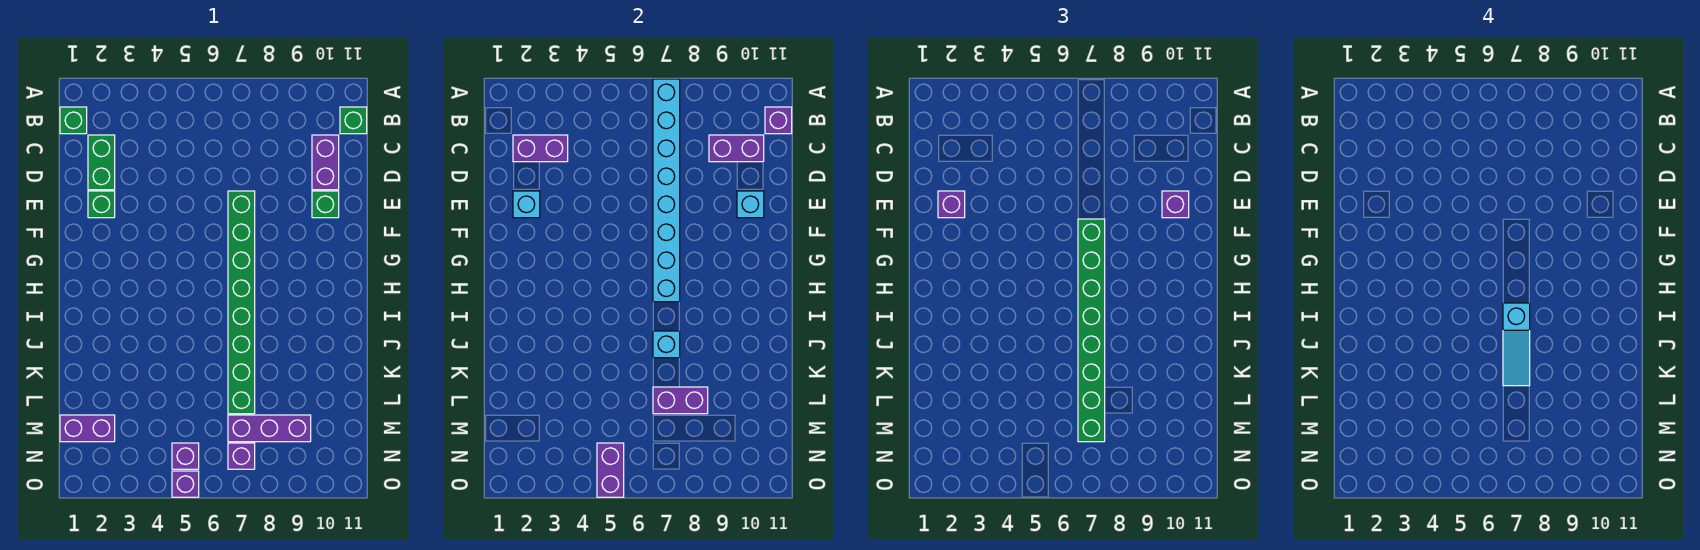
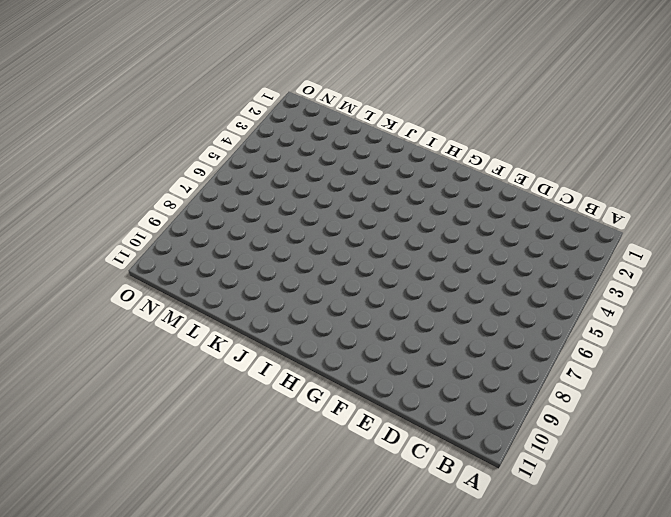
none -> green 1x1 brick [60,107,87,134]
none -> green 1x1 brick [340,107,367,134]
none -> green 1x2 brick [88,135,115,190]

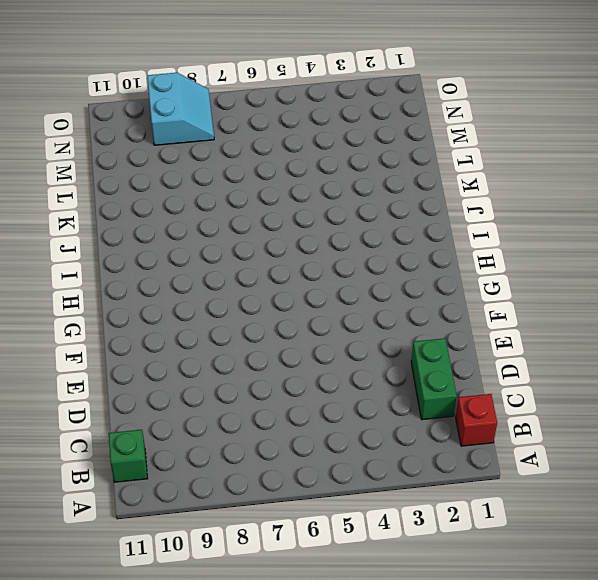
red 1x1 brick [456,394,497,446] -> green 1x1 brick [60,107,87,134]
cyan 2x2 slope [147,73,214,145] -> none
none -> purple 1x2 brick [312,135,339,190]
none -> green 1x1 brick [88,191,115,218]
none -> green 1x8 brick [228,191,255,414]

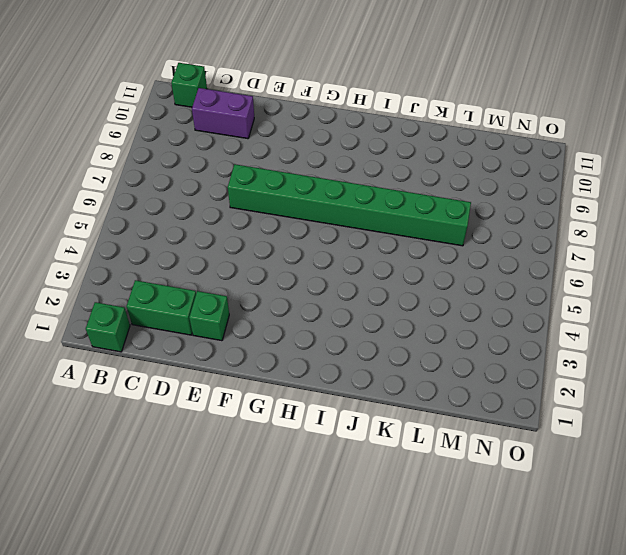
none -> green 1x1 brick [312,191,339,218]
none -> purple 1x2 brick [60,415,115,442]
none -> purple 1x3 brick [228,415,311,442]

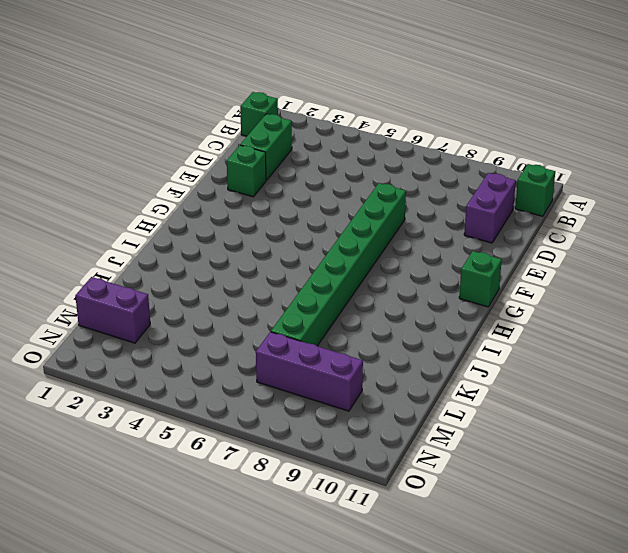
green 1x1 brick [459,251,502,307] -> green 1x1 brick moved to [312,191,339,218]
none -> purple 1x1 brick [172,443,199,469]
none -> purple 1x1 brick [228,443,255,469]
none -> purple 1x1 brick [172,471,199,497]

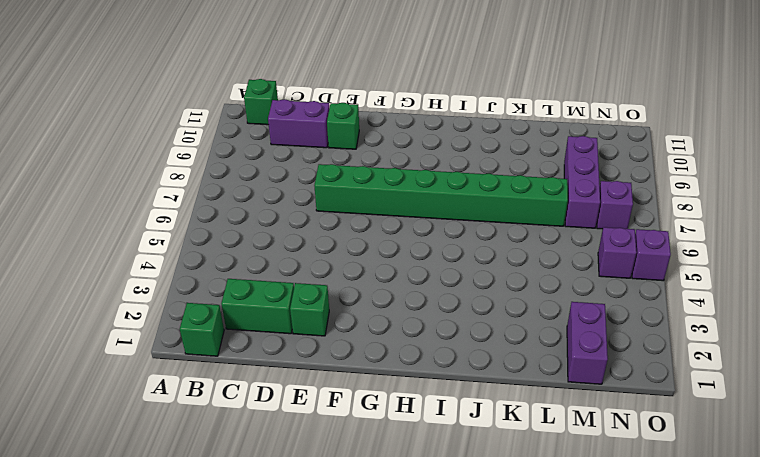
none -> cyan 1x8 brick [653,79,680,302]
none -> purple 1x1 brick [765,107,792,134]
none -> purple 1x2 brick [513,135,568,162]

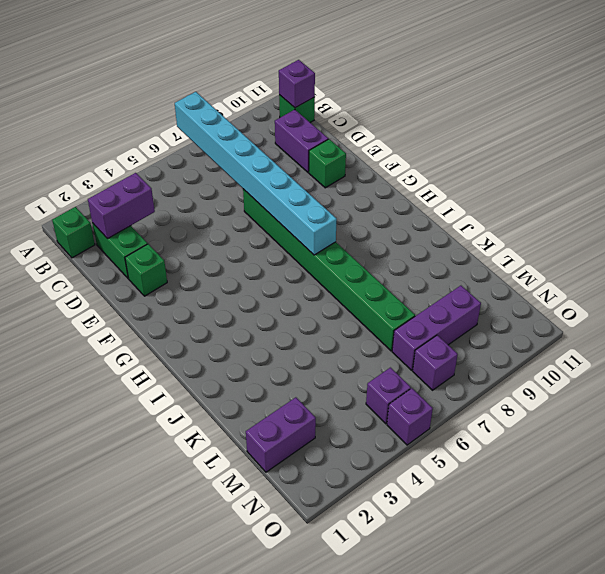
none -> purple 1x2 brick [709,135,764,162]
none -> cyan 1x1 brick [513,191,540,218]
none -> cyan 1x1 brick [737,191,764,218]

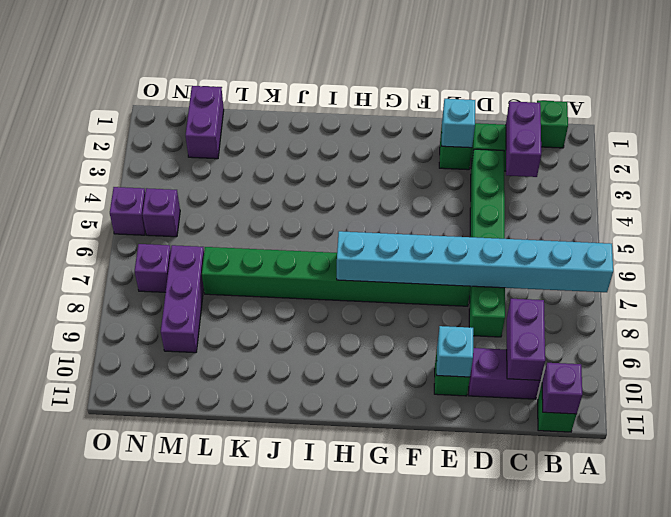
green 1x6 brick [469,149,505,337] -> none
none -> cyan 1x1 brick [653,331,680,358]
none -> purple 1x2 brick [653,387,708,414]
none -> purple 1x2 brick [597,443,624,497]

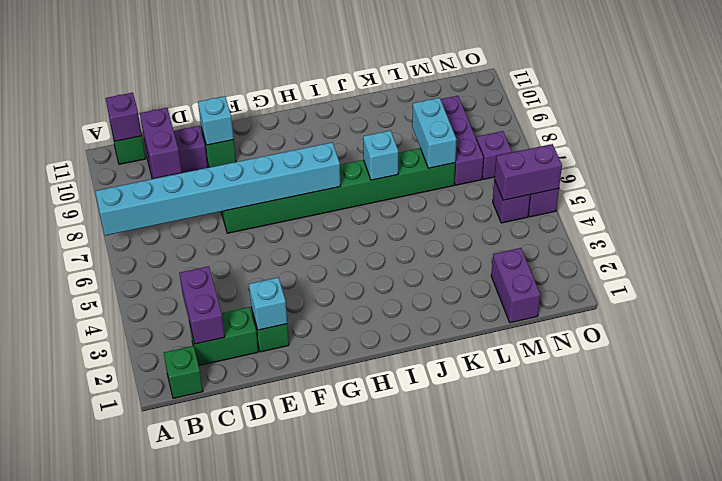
cyan 1x2 brick [412,98,457,168] -> purple 1x2 brick [653,387,708,414]
none -> purple 1x1 brick [938,191,965,218]
none -> purple 1x1 brick [1162,191,1189,218]
none -> green 1x8 brick [1078,219,1105,442]

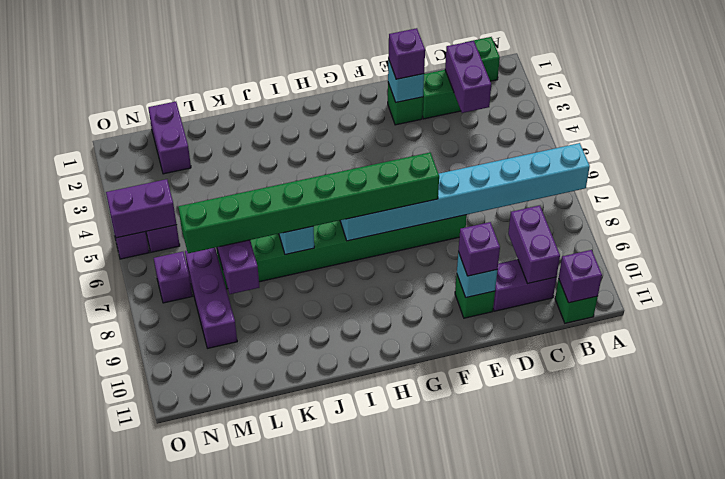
none -> cyan 1x3 slope [1503,303,1530,386]

